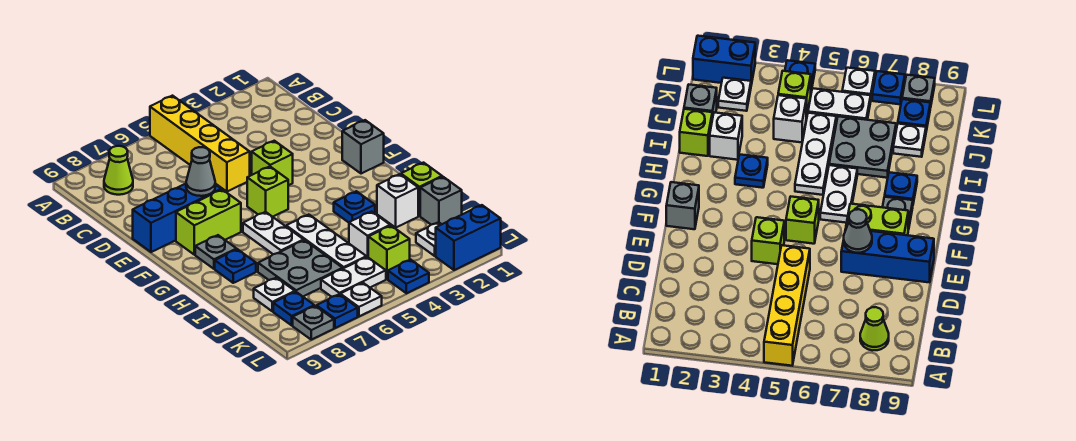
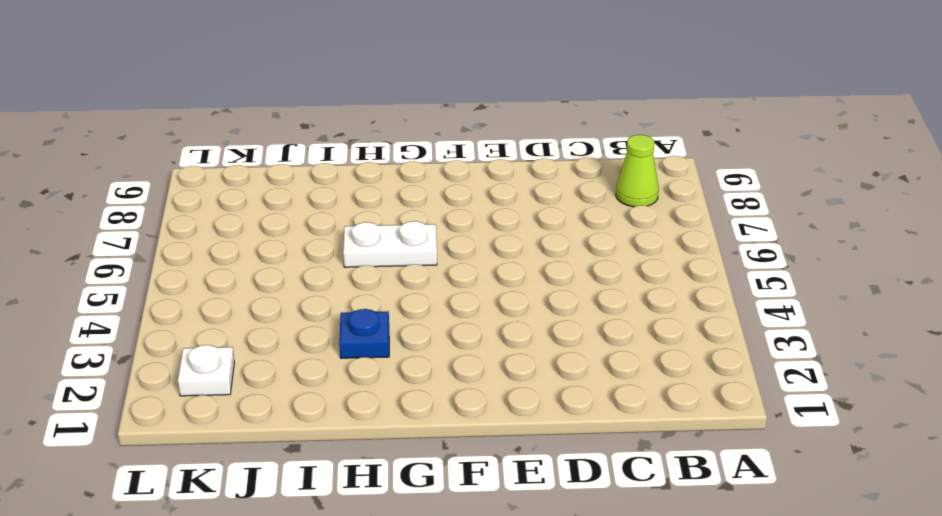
none -> yellow 1x4 brick [150,96,250,192]
none -> lime 1x1 brick [252,141,293,185]
none -> blue 1x3 brick [133,184,221,252]

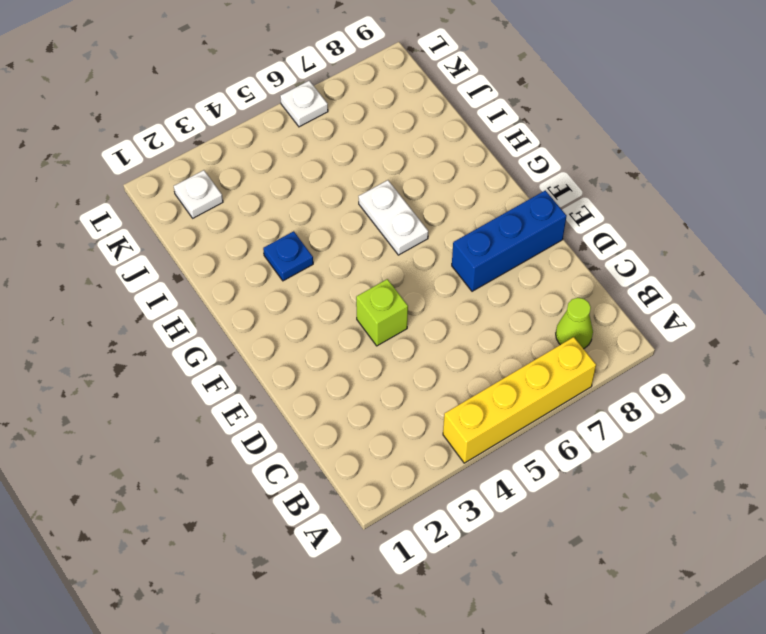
yellow 1x4 brick [443,337,596,463] -> yellow 1x4 brick turned to [150,96,250,192]
none -> grey 1x1 brick [342,120,384,174]
none -> lime 1x1 brick [247,166,288,217]
none -> lime 1x2 brick [176,190,241,255]

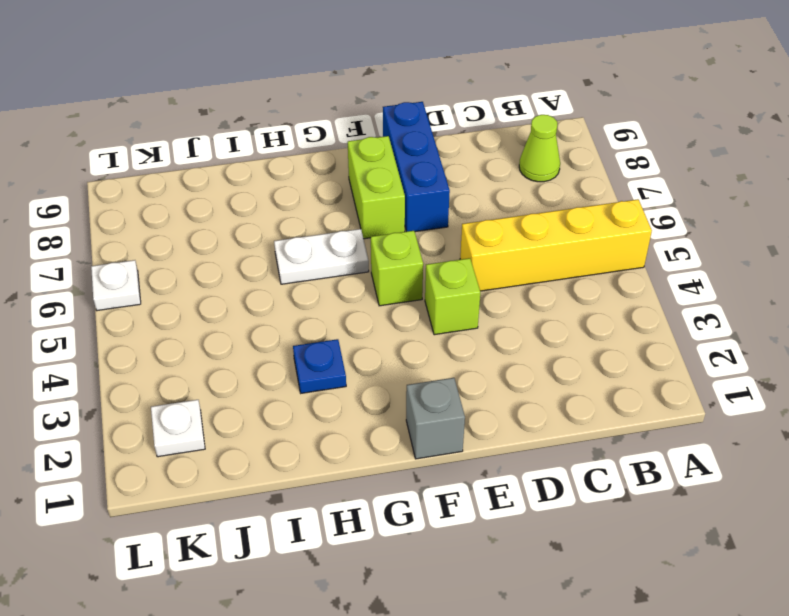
none -> grey 1x1 plate [195,235,237,269]
none -> white 1x3 plate [286,215,366,268]
none -> blue 1x1 plate [215,249,256,283]

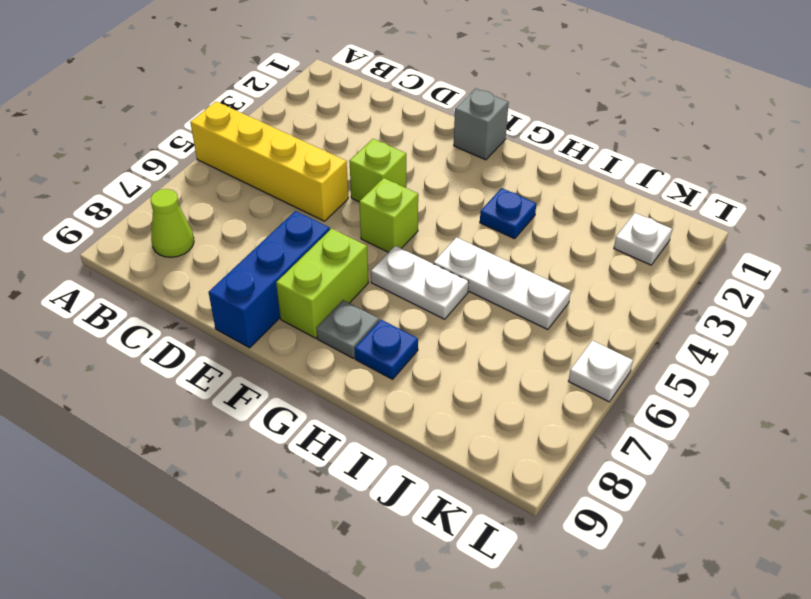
none -> lime 1x1 brick [401,163,442,216]
none -> white 1x1 brick [377,174,418,228]
none -> grey 2x2 plate [258,240,343,296]

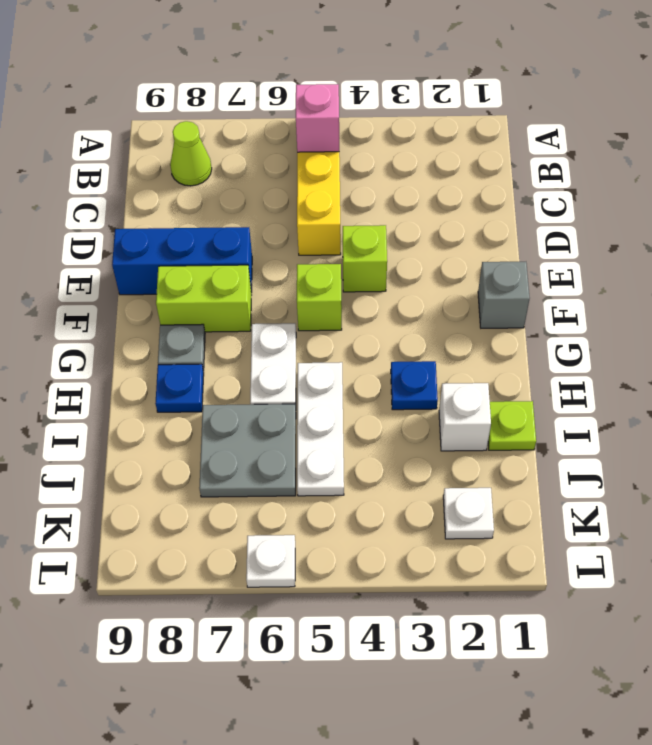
pink 1x1 brick [296,84,339,152] -> none
lime 1x1 plate [488,401,536,450] -> lime 1x1 brick [401,163,442,216]
none -> grey 1x1 brick [420,177,462,225]
none -> white 1x1 brick [349,211,390,257]
none -> white 1x1 plate [254,278,295,311]

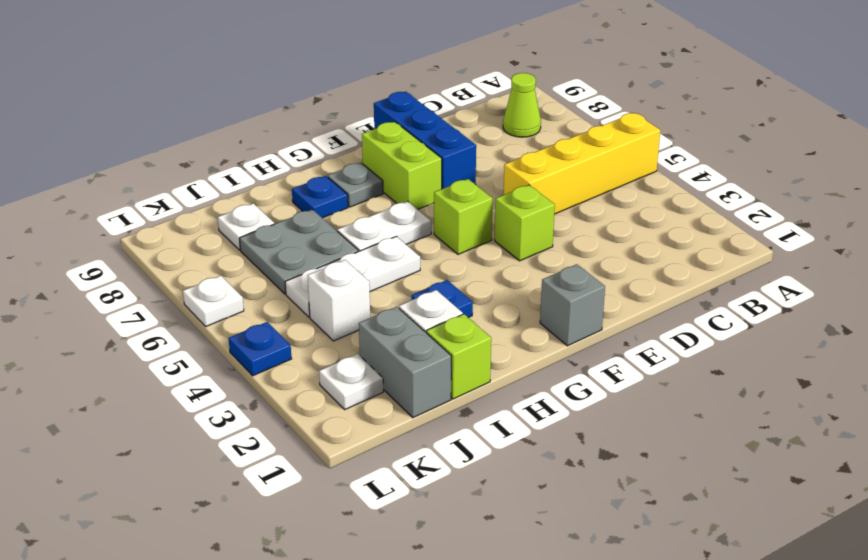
grey 1x2 brick [359,307,451,418] -> grey 1x1 brick [420,177,462,225]
none -> lime 1x1 brick [368,226,410,279]
none -> white 1x2 plate [321,257,386,297]
none -> blue 1x1 plate [273,292,314,325]

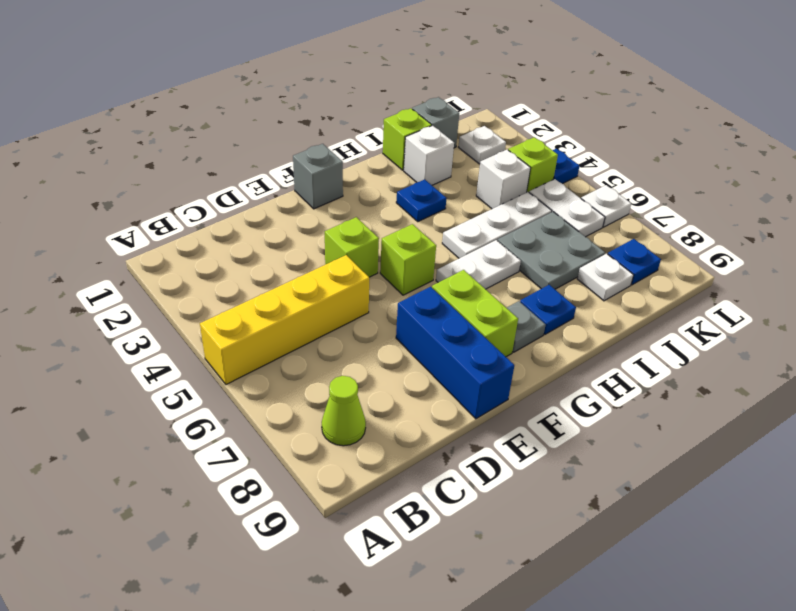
none -> blue 1x2 brick [436,205,501,270]
none -> blue 1x1 plate [317,294,358,328]
none -> grey 1x1 plate [293,306,334,340]

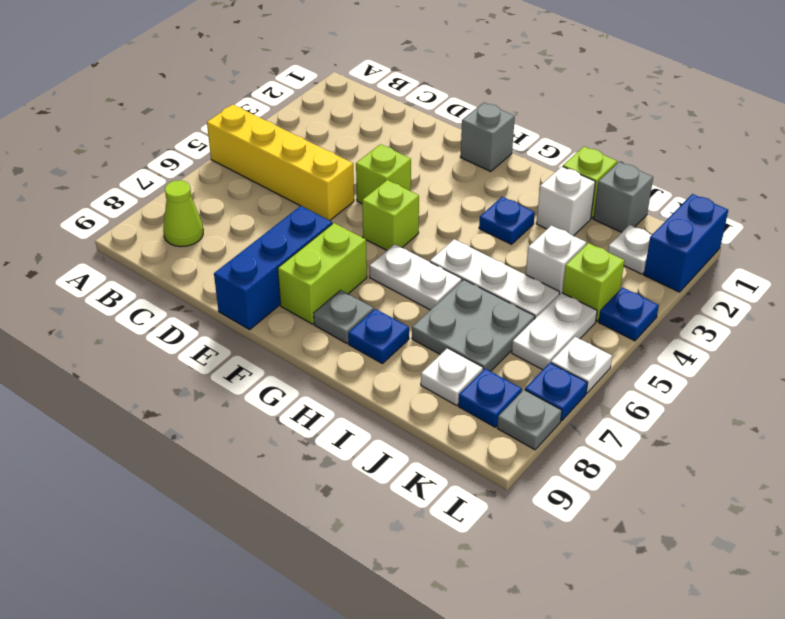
none -> grey 1x1 cone [186,147,215,196]

